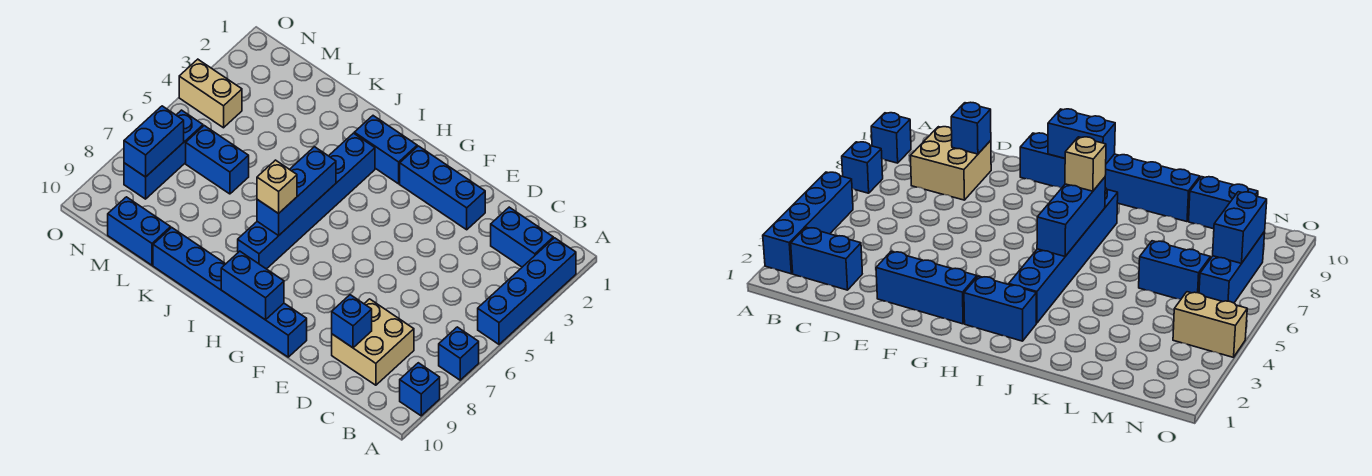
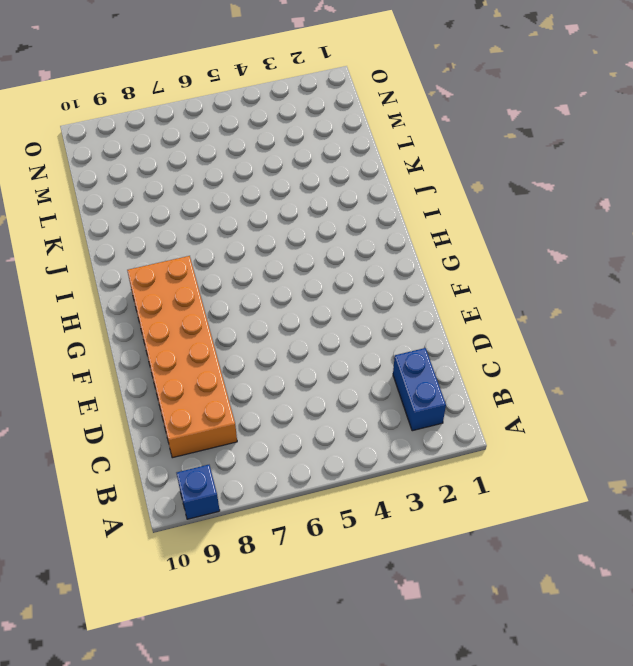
orange 2x6 brick [127,256,237,458] -> tan 2x2 brick [332,299,414,385]
none -> blue 1x4 brick [478,238,576,344]
none -> blue 1x1 brick [439,327,479,380]
none -> blue 1x3 brick [400,146,485,230]

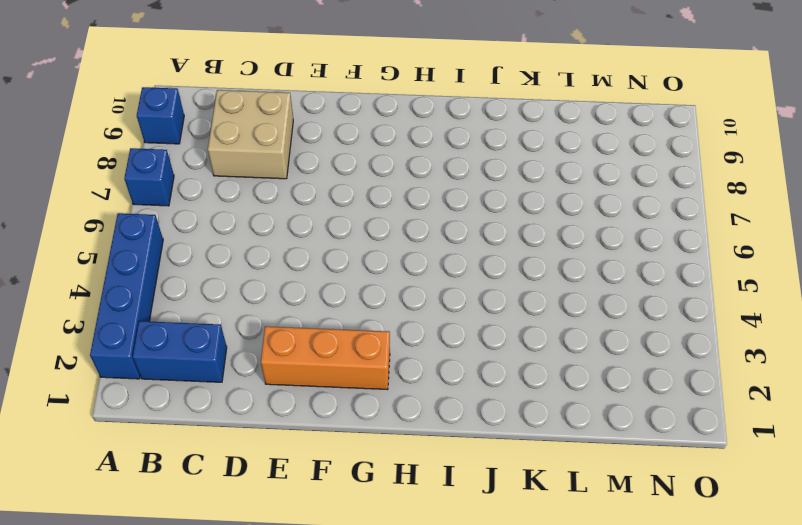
orange 1x3 brick [261,326,390,390] -> blue 1x3 brick [400,146,485,230]
none -> blue 1x6 brick [153,228,307,357]
none -> blue 1x2 brick [354,116,417,184]
none -> blue 1x6 brick [238,133,375,269]

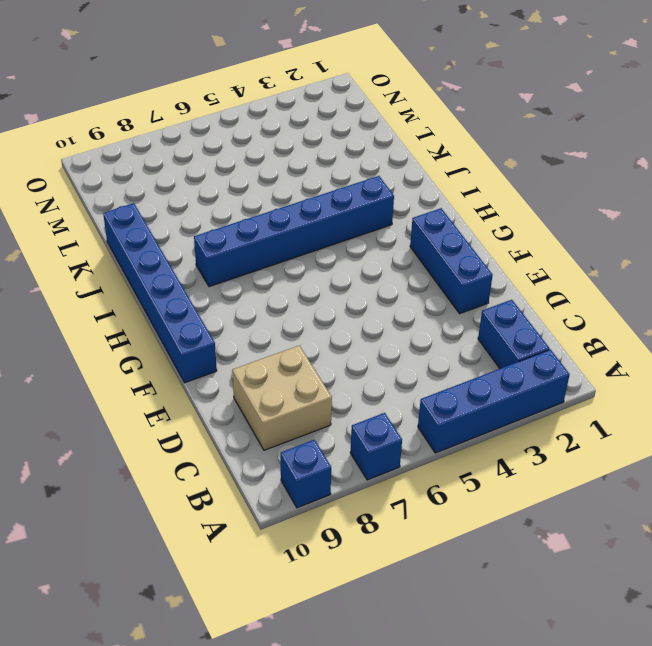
none -> blue 1x2 brick [354,116,417,184]
none -> blue 1x2 brick [186,126,249,194]
none -> blue 1x2 brick [108,197,171,265]

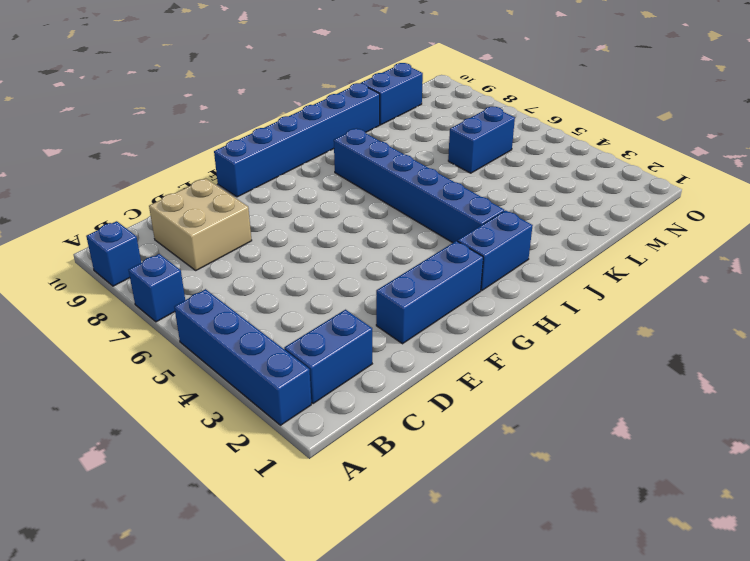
none -> tan 1x2 brick [179,59,242,128]
none -> blue 1x3 brick [124,110,203,199]
none -> blue 1x1 brick [332,295,372,348]

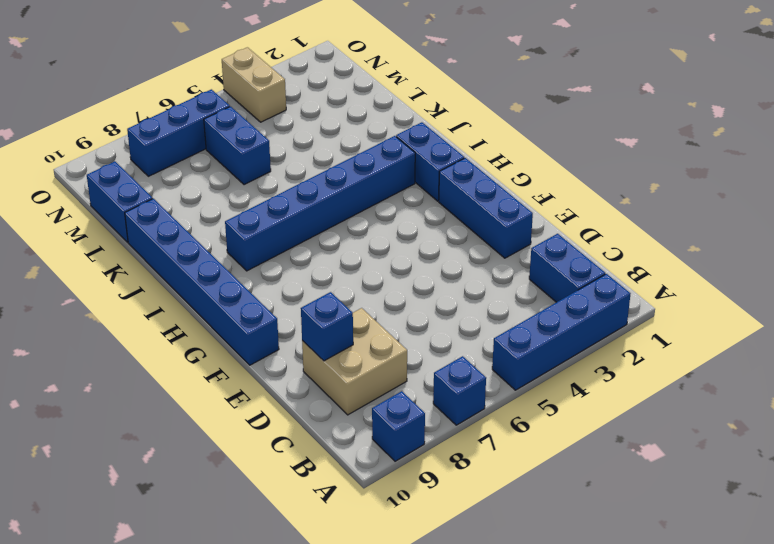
none -> blue 1x2 brick [221,251,284,320]
none -> blue 1x3 brick [257,147,336,236]
none -> blue 1x2 brick [124,106,184,177]

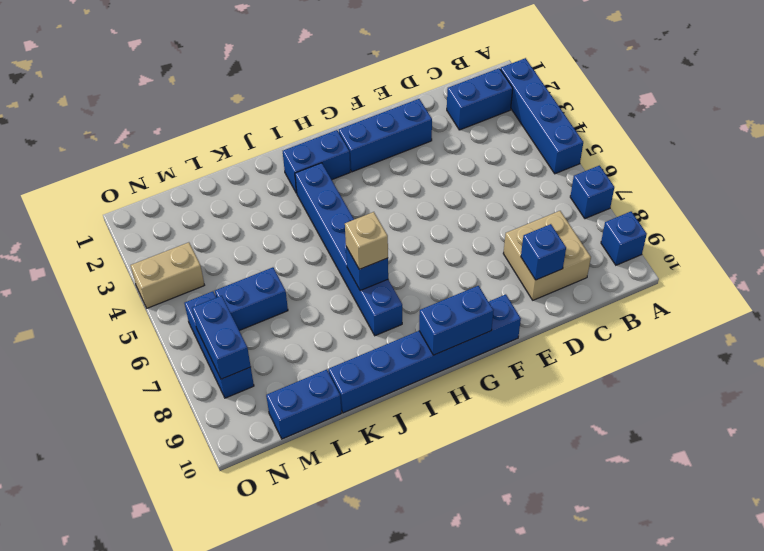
blue 1x1 brick [346,247,388,291] -> blue 1x3 brick [257,147,336,236]

